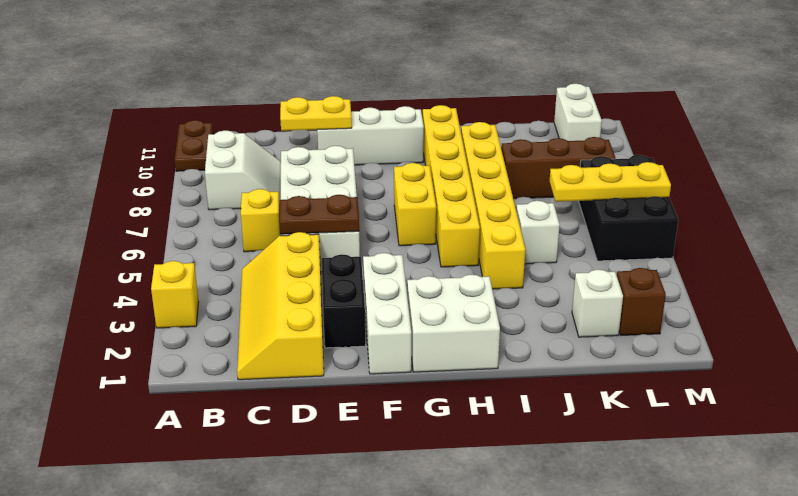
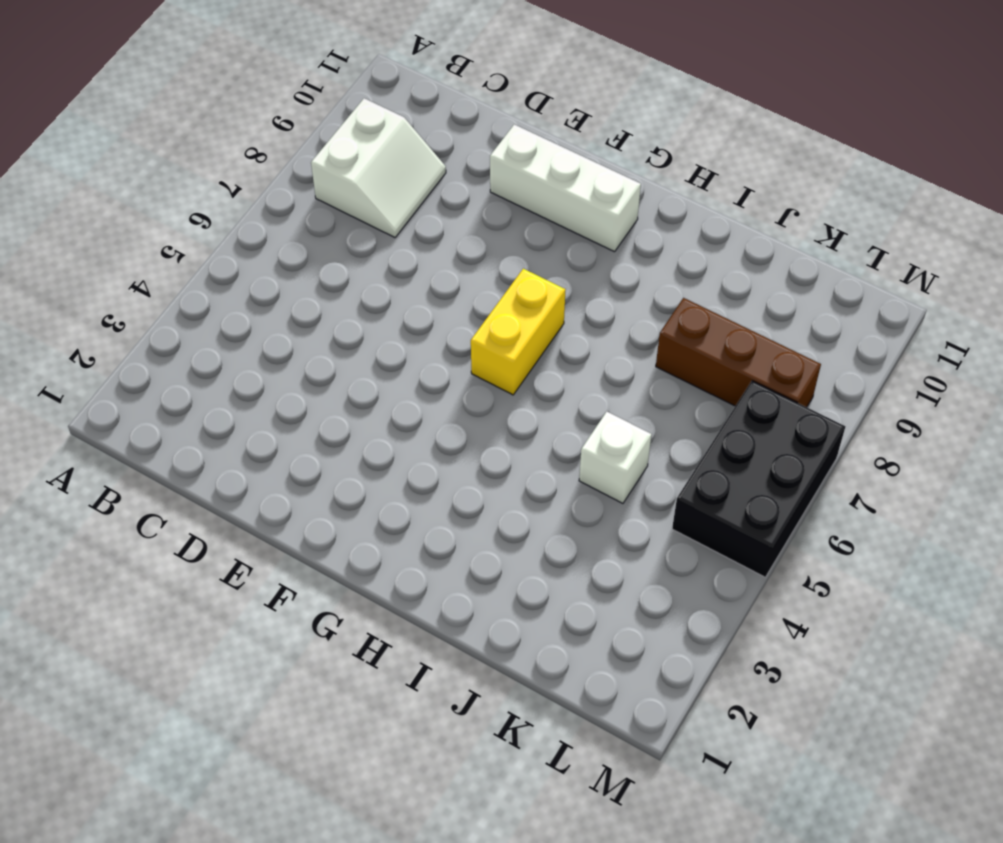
none -> yellow 1x1 brick [151,261,199,328]
none -> brown 1x2 plate [175,120,213,171]
none -> yellow 2x4 slope [237,232,324,380]

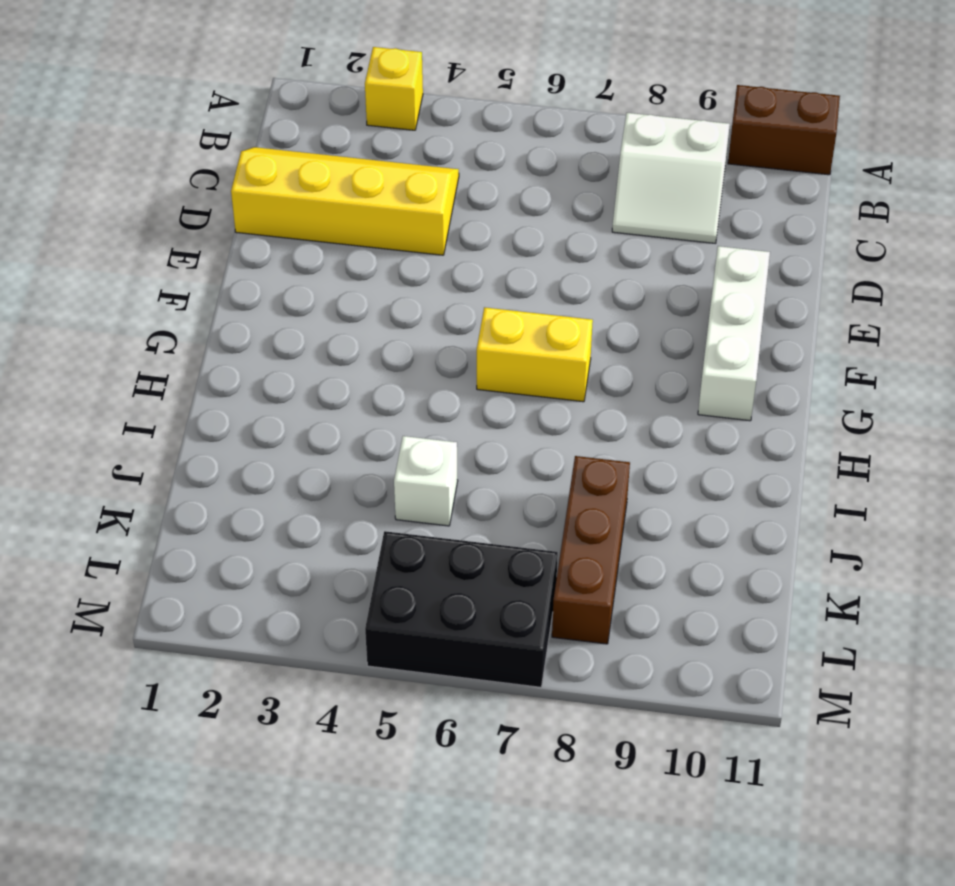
brown 1x2 brick [728,85,840,175] -> brown 1x2 plate [175,120,213,171]
none -> yellow 1x1 brick [241,189,281,252]
none -> white 2x4 brick [280,146,360,272]
none -> black 1x2 brick [322,254,366,348]

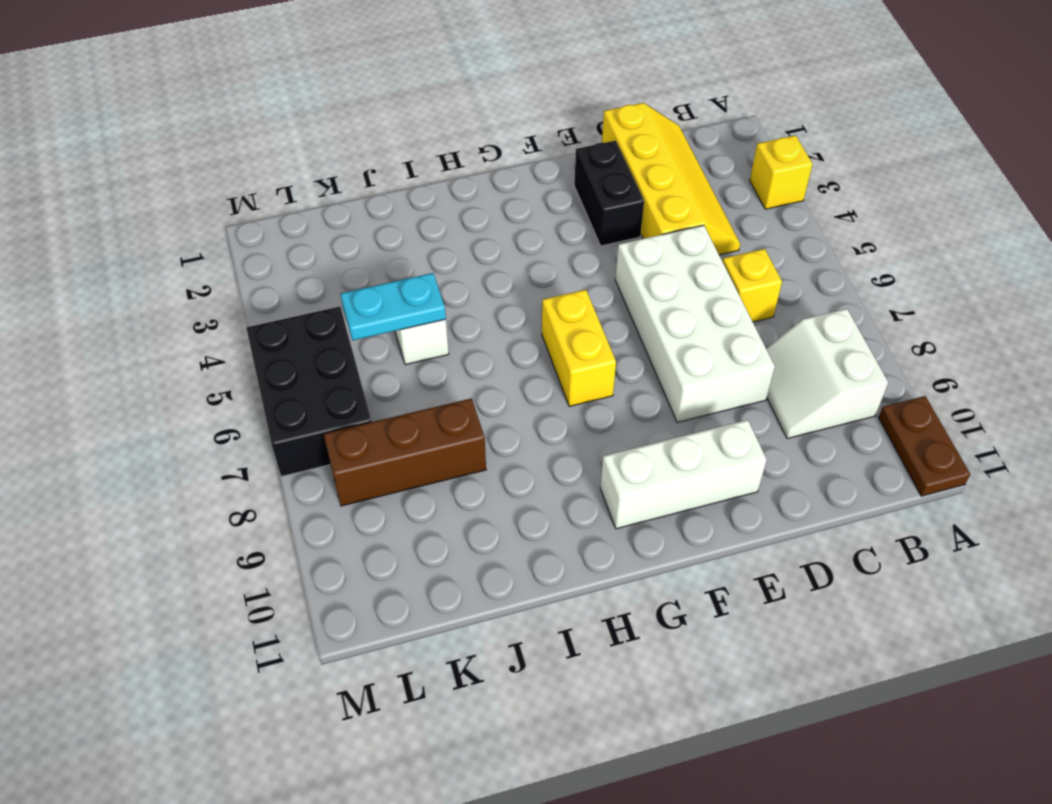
cyan 1x2 plate [341,273,446,341] -> none
none -> white 1x3 brick [363,253,411,374]
none -> white 2x2 brick [407,274,500,372]
none -> yellow 1x6 brick [423,105,480,267]

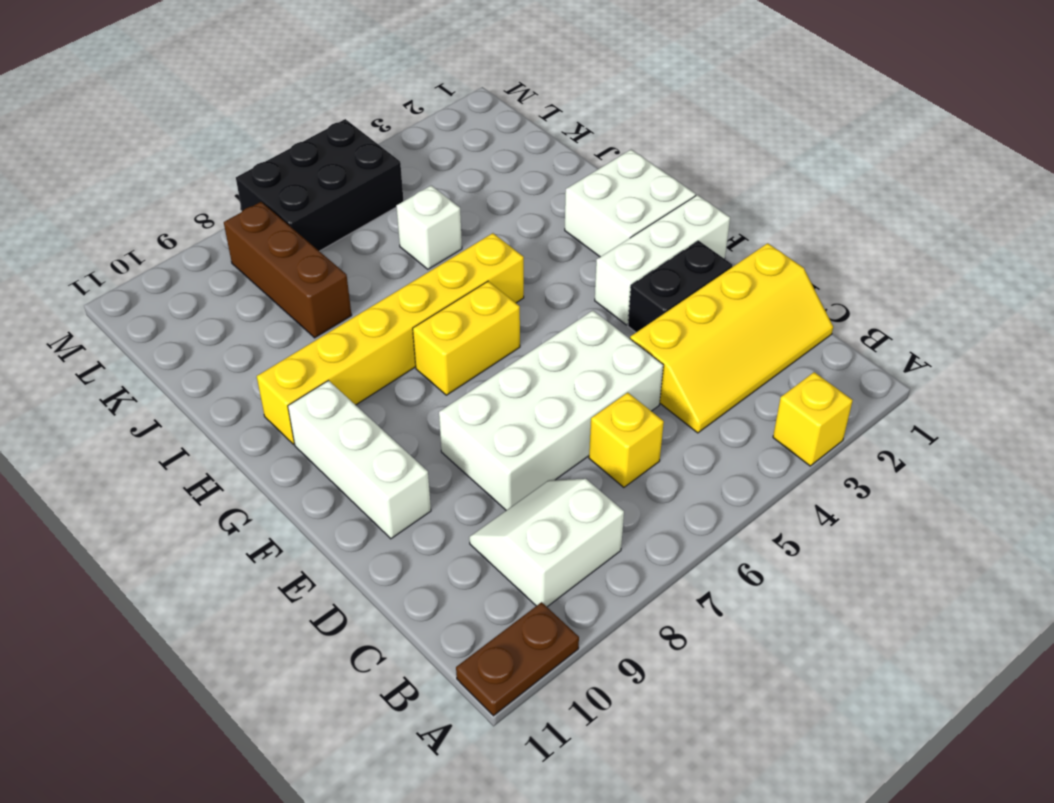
none -> yellow 1x6 brick [461,122,525,289]
none -> white 1x1 brick [572,269,623,337]
none -> brown 1x1 brick [617,268,666,335]

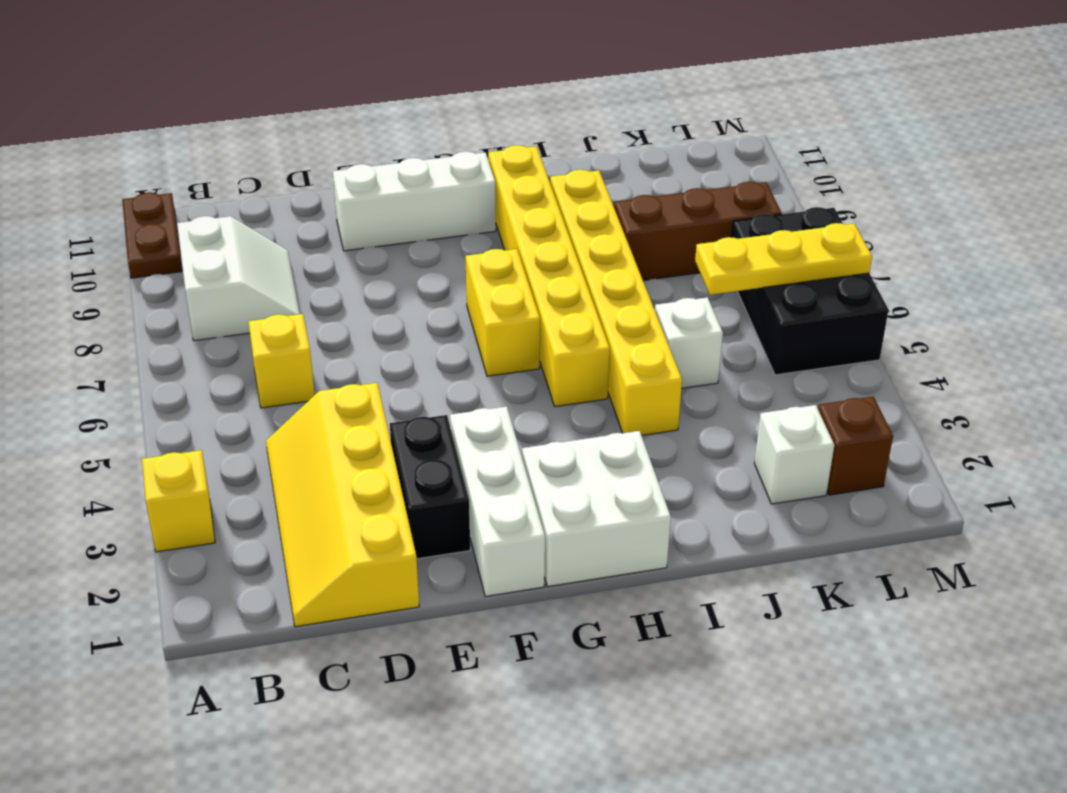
none -> white 2x4 brick [280,146,360,272]
none -> white 1x2 brick [554,84,602,141]
none -> brown 1x2 plate [279,195,359,234]

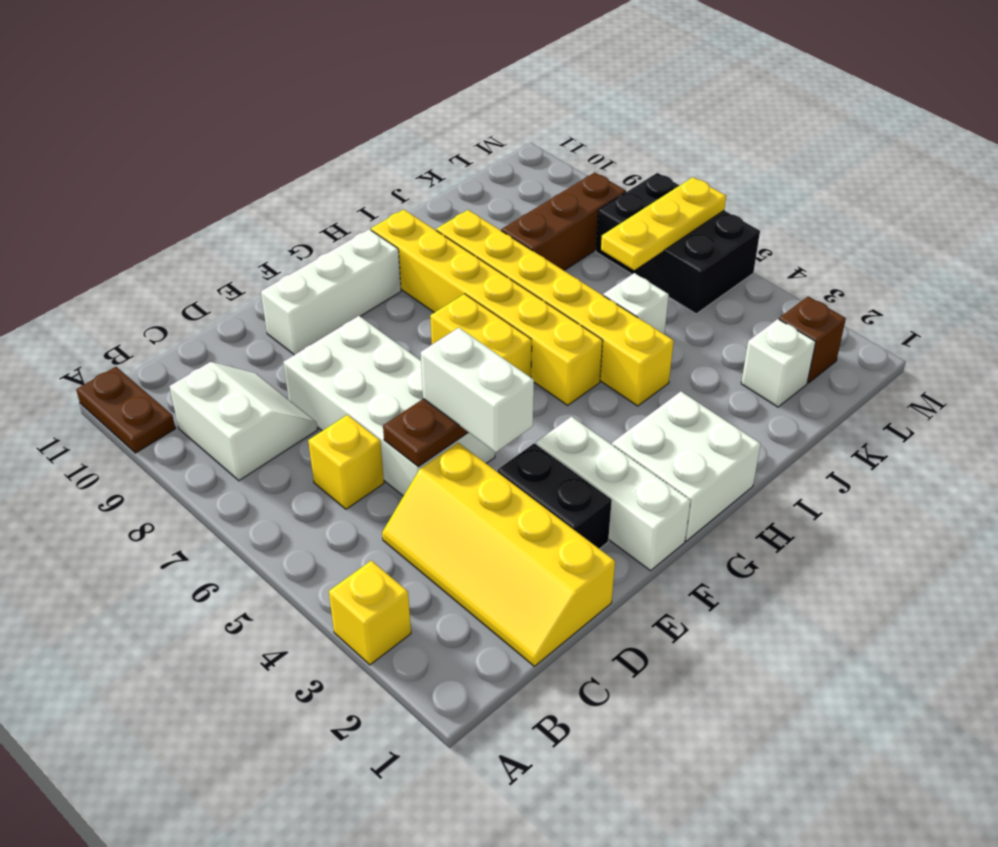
white 1x2 brick [421,328,534,452] -> white 1x2 brick moved to [554,84,602,141]
none -> yellow 1x2 plate [280,96,352,131]

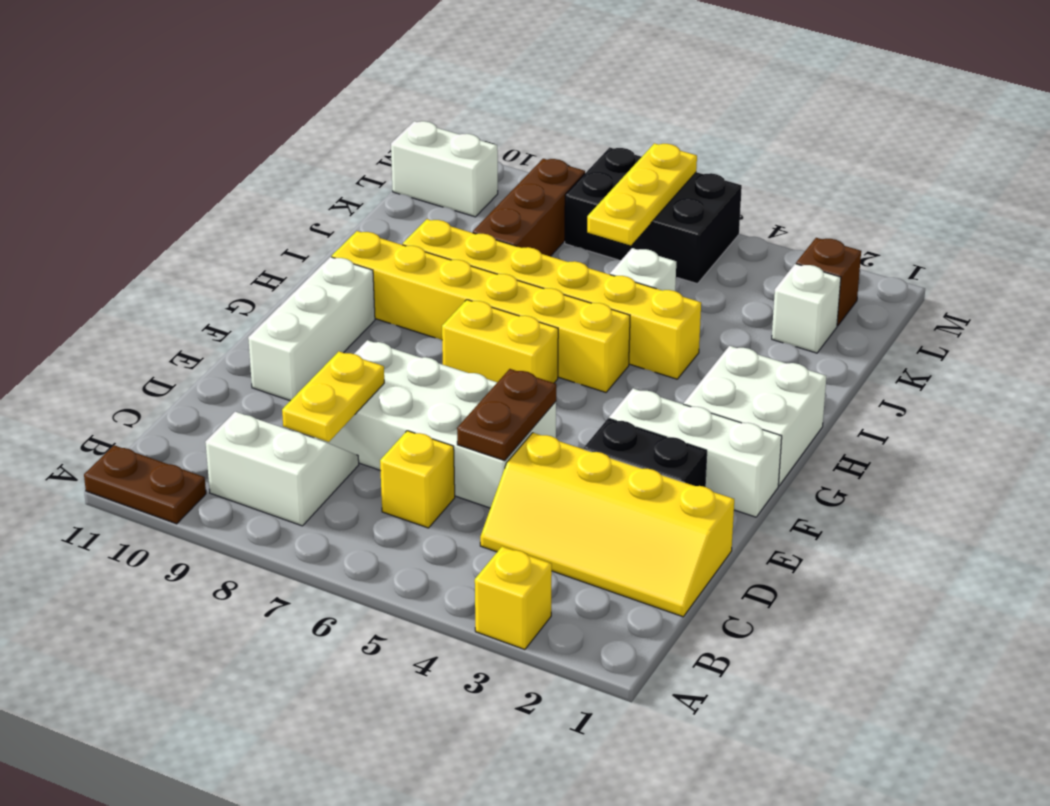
yellow 1x2 plate [282,351,384,442] -> yellow 1x2 plate moved to [280,96,352,131]

